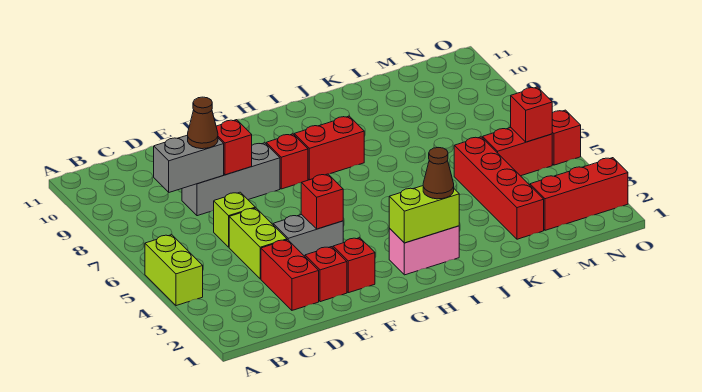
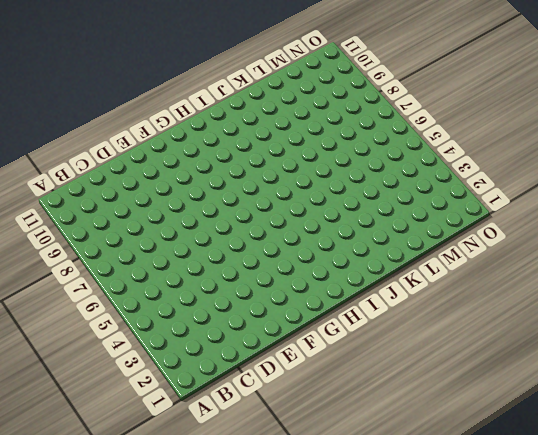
none -> lime 1x2 brick [145,235,203,306]
none -> red 1x2 brick [261,240,319,310]
none -> lime 1x2 brick [229,208,287,279]

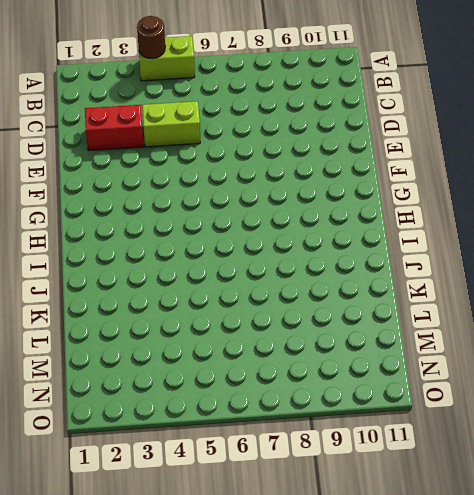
brown 1x1 round brick [137,16,165,59] -> none
none -> lime 1x1 brick [214,192,255,247]
none -> grey 1x3 brick [182,143,280,216]
none -> red 1x1 brick [305,247,347,302]

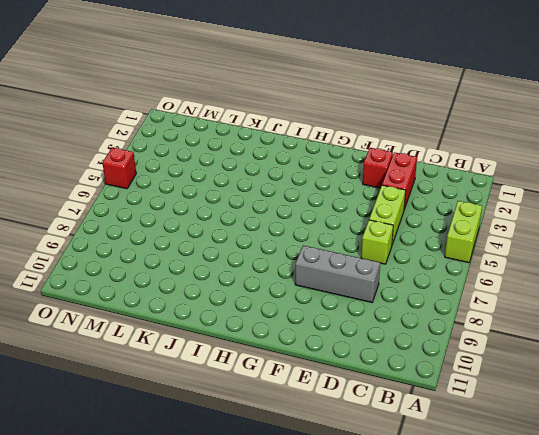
none -> grey 1x2 brick [273,214,343,256]
none -> red 1x1 brick [333,238,375,293]
none -> red 1x1 brick [266,134,308,189]

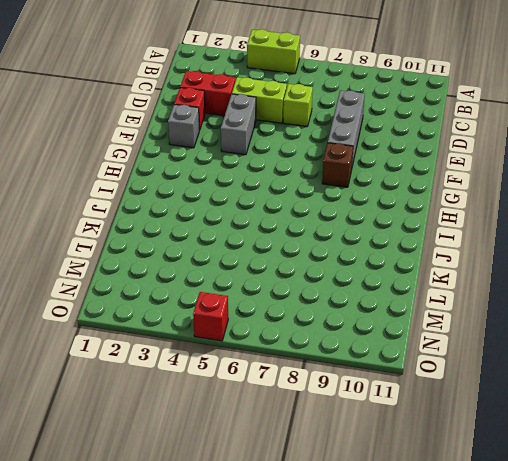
grey 1x1 brick [168,104,199,148] -> red 1x1 brick [333,238,375,293]
brown 1x1 brick [322,143,353,187] -> red 1x1 brick [266,134,308,189]
none -> pink 1x2 brick [389,226,459,275]
none -> red 1x2 brick [294,116,364,180]
none -> red 1x4 brick [454,137,544,239]

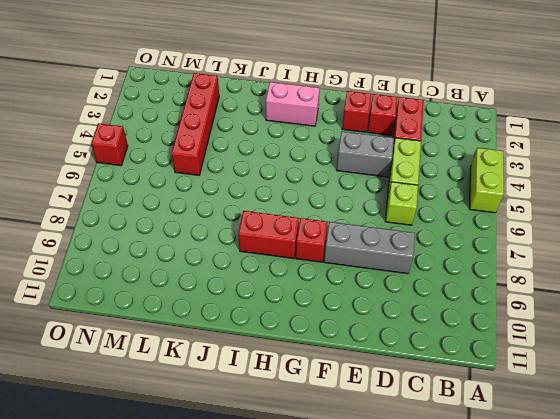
none -> red 1x3 brick [530,158,628,230]
none -> red 1x2 brick [483,128,552,176]
none -> grey 1x2 brick [154,135,224,192]

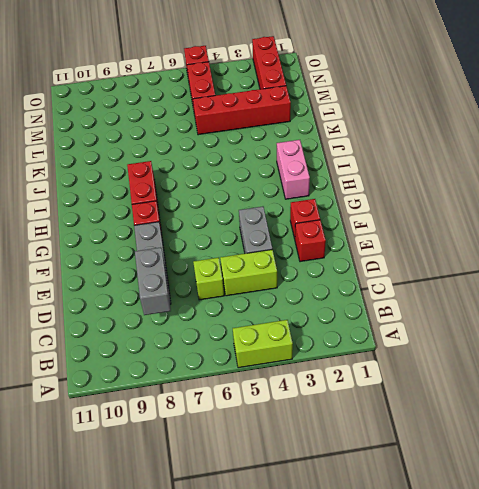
none -> red 1x2 brick [261,240,319,310]
none -> red 1x1 brick [216,120,252,175]
none -> red 1x1 brick [301,174,343,229]

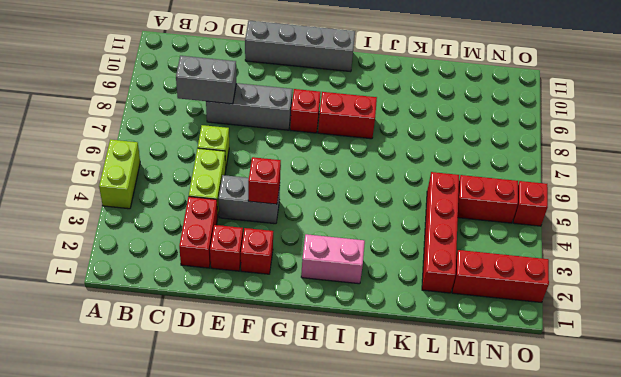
grey 1x4 brick [245,21,355,72] -> none
none -> red 1x1 brick [216,120,252,175]
none -> lime 1x2 brick [389,186,459,243]
none -> red 1x1 brick [511,87,552,142]

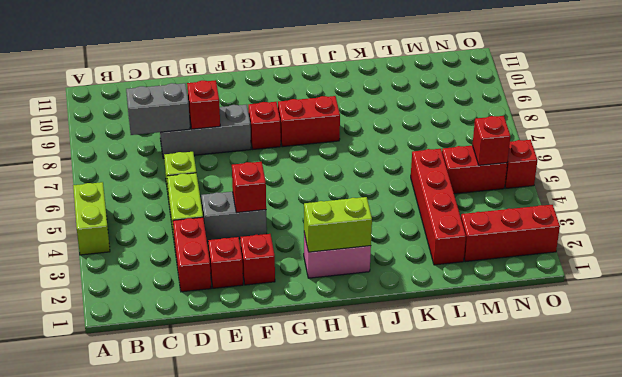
none -> brown 1x1 cone [188,97,218,149]
none -> brown 1x1 cone [423,148,454,199]

